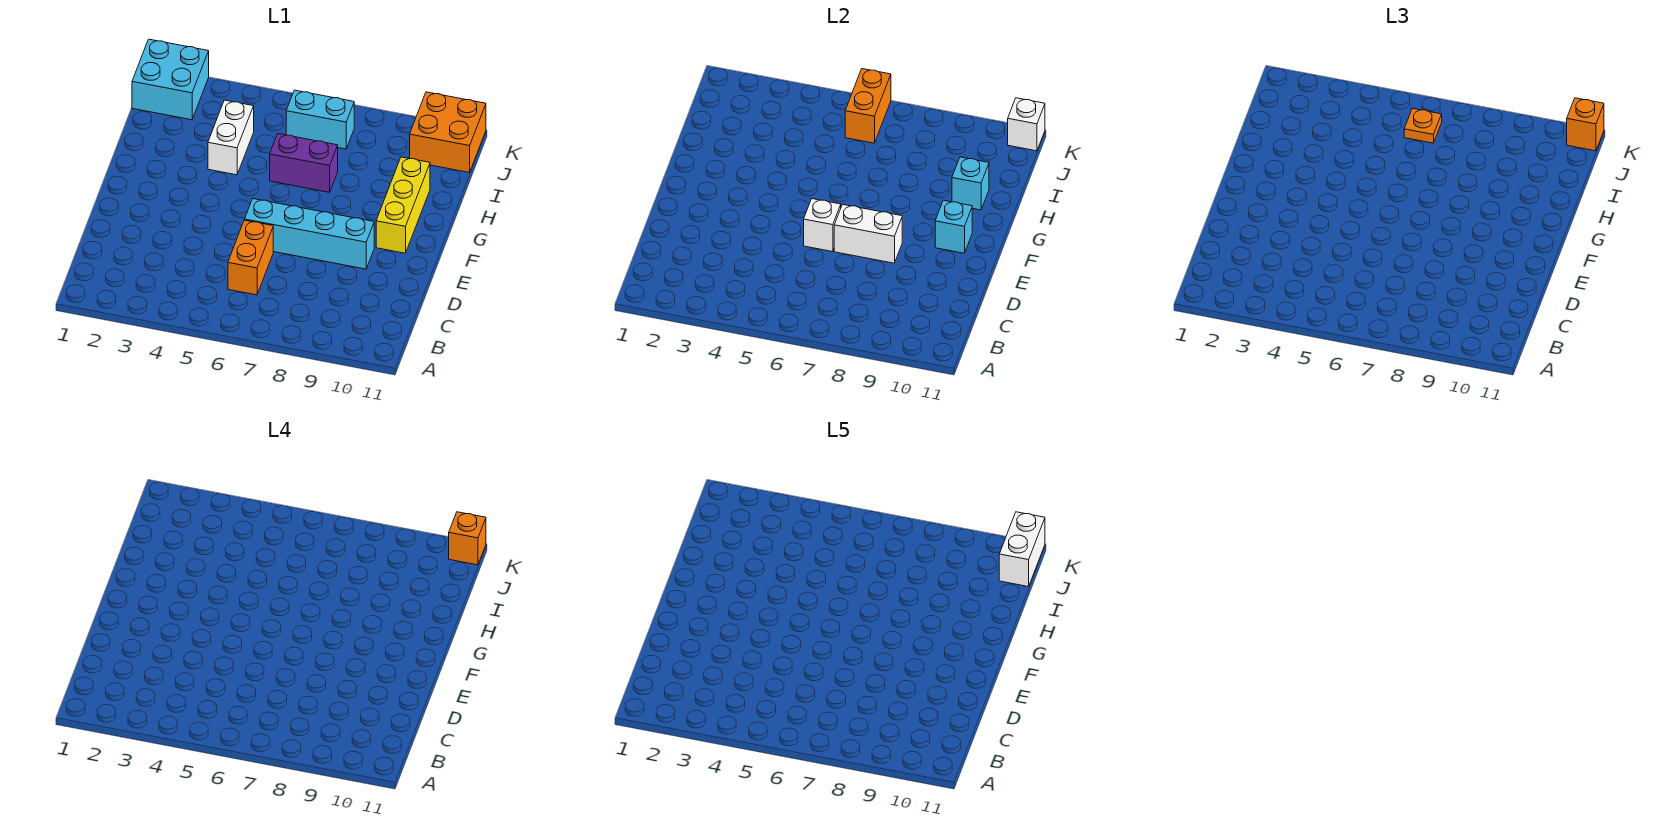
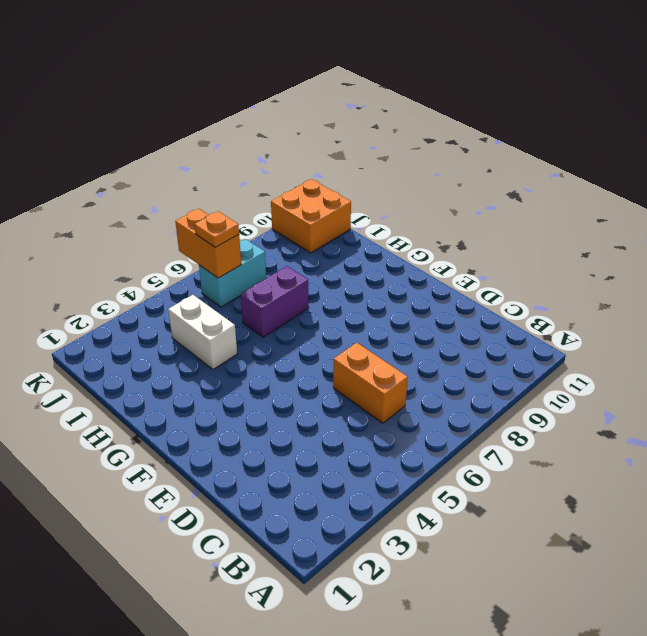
none -> cyan 1x4 brick [245,199,374,269]
none -> yellow 1x3 brick [376,157,430,253]
none -> cyan 2x2 brick [132,39,209,120]

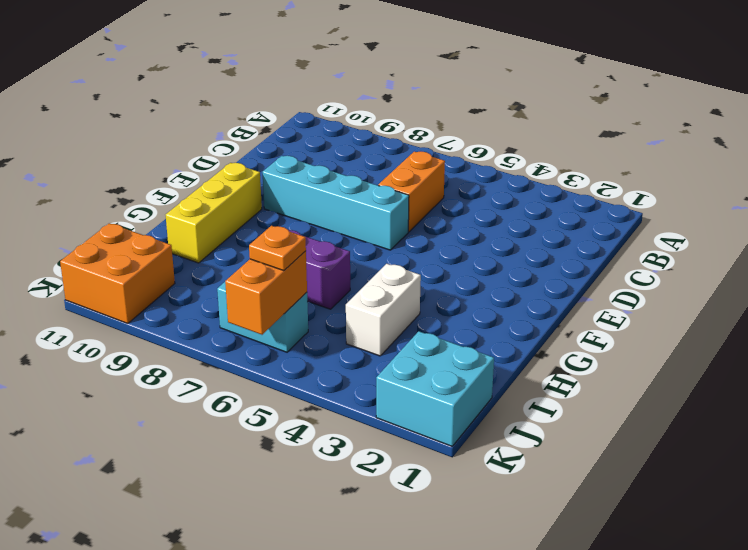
none -> white 1x1 brick [804,199,841,252]
none -> white 1x2 brick [834,204,902,263]
none -> cyan 1x1 brick [935,200,972,253]

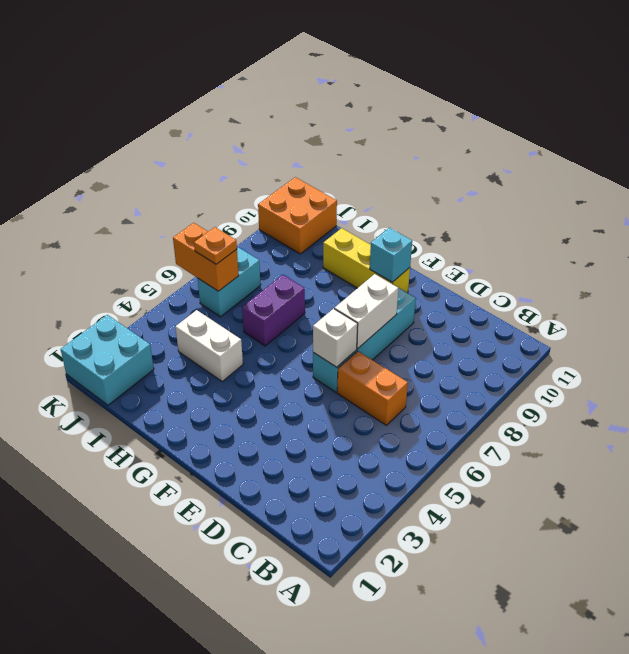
none -> cyan 1x1 brick [952,157,989,210]
none -> white 1x1 brick [1008,98,1045,151]
none -> orange 1x1 brick [1567,98,1604,151]

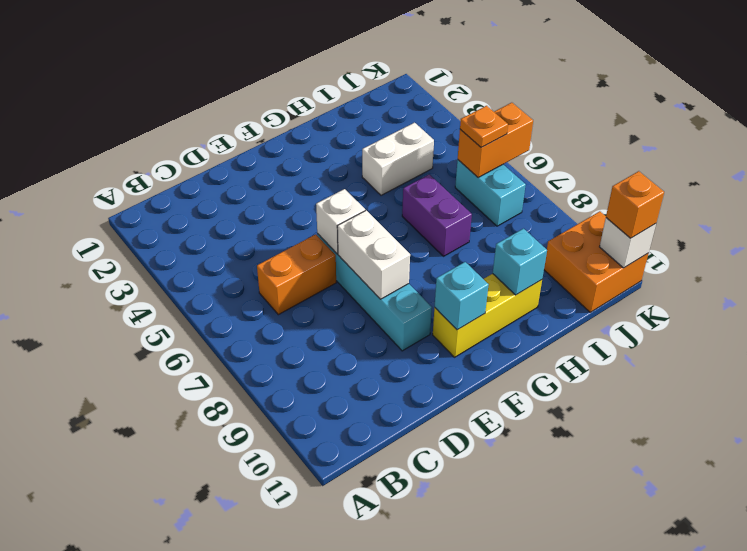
none -> cyan 2x2 brick [132,39,209,120]
none -> orange 1x1 brick [449,512,486,565]
none -> white 1x2 brick [999,512,1045,587]

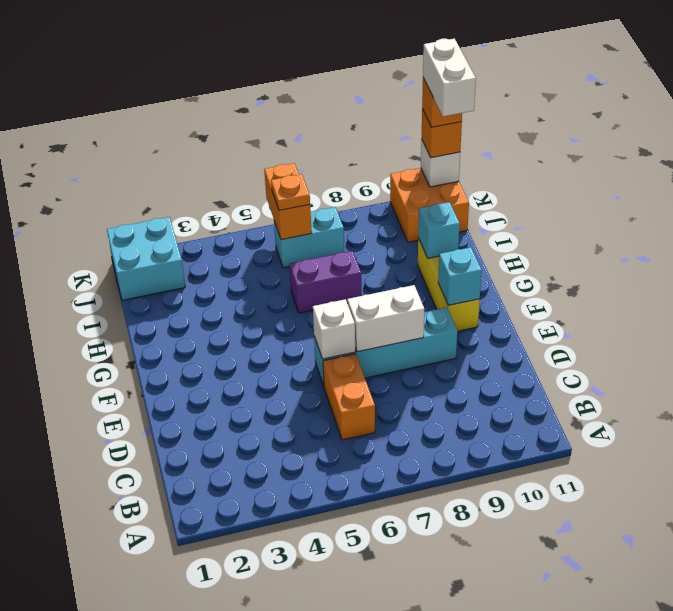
none -> white 1x2 brick [208,100,254,175]

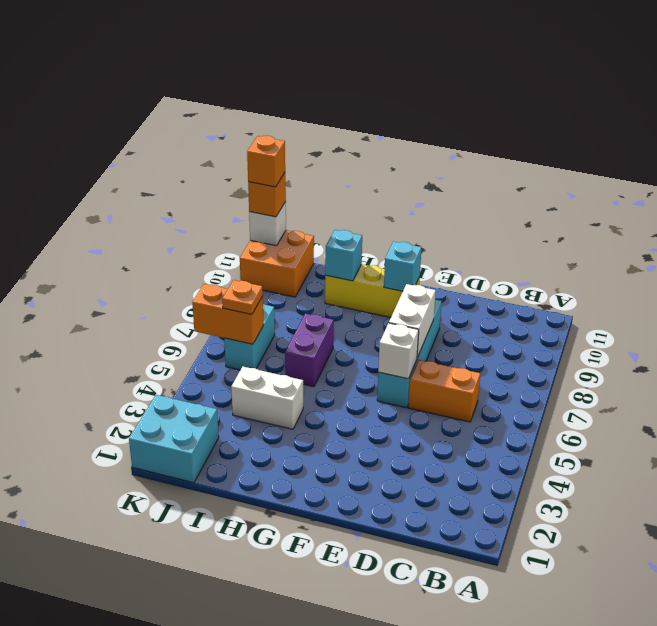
none -> white 1x2 brick [999,512,1045,587]

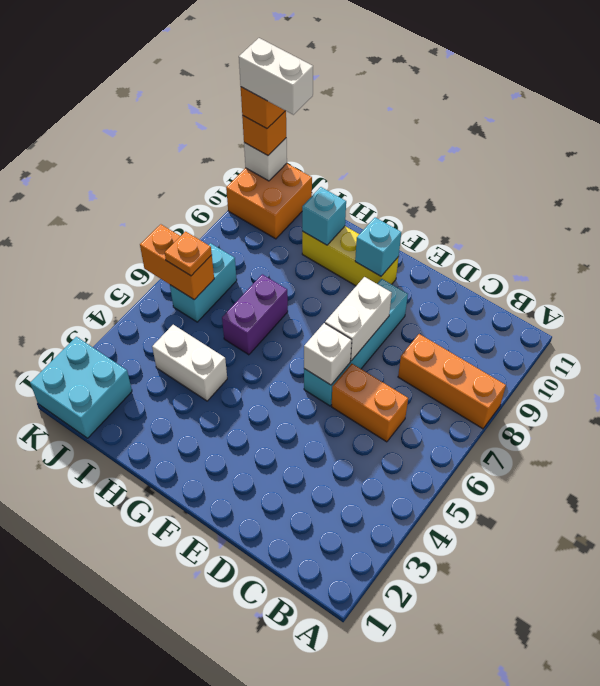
orange 1x3 brick [398,334,506,429] -> none

